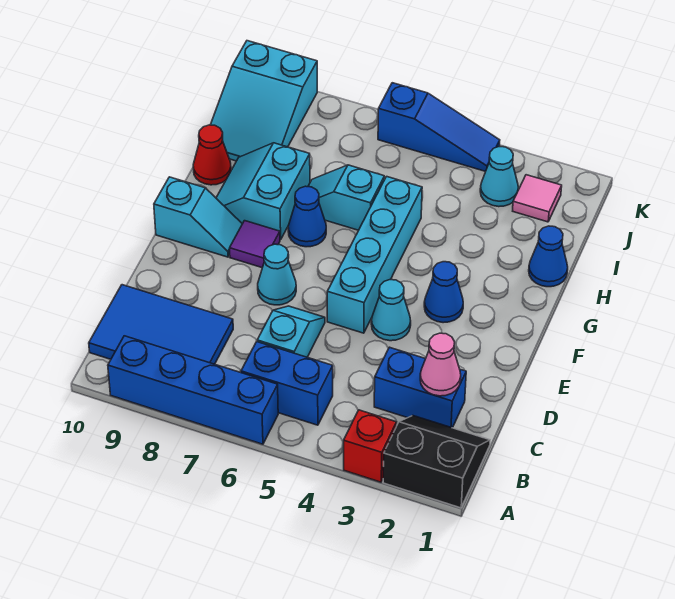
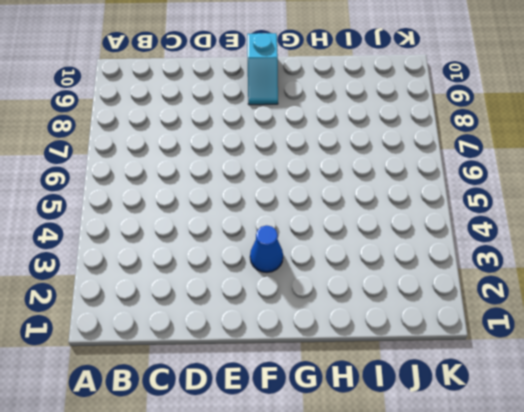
none -> black 2x2 slope [383,416,490,508]
none -> red 1x1 brick [344,410,396,482]
none -> blue 1x4 brick [108,336,278,444]

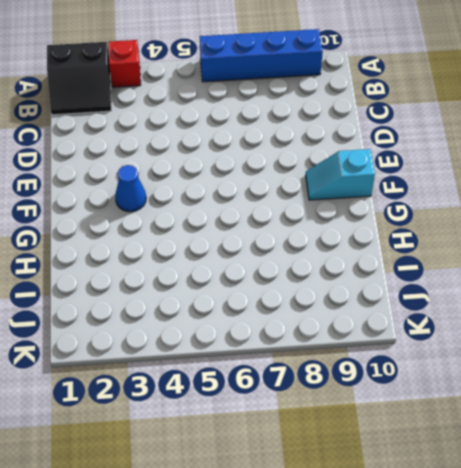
none -> blue 1x2 brick [241,342,333,425]
none -> blue 2x3 tile [89,285,233,364]
none -> blue 1x2 brick [374,347,466,428]

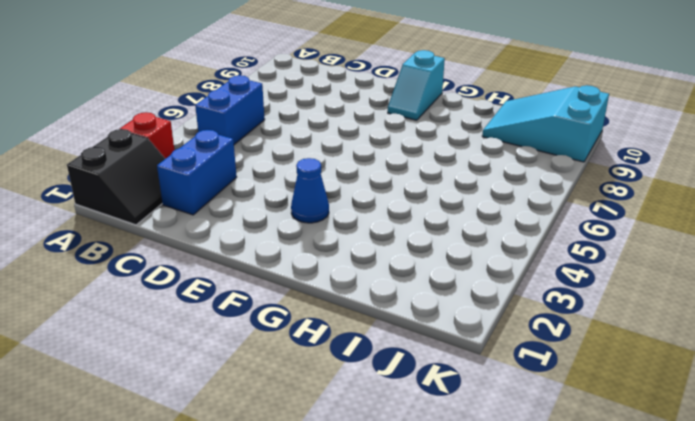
none -> blue 1x4 brick [108,336,278,444]
none -> blue 2x3 tile [89,285,233,364]
none -> cyan 1x2 slope [257,306,325,357]

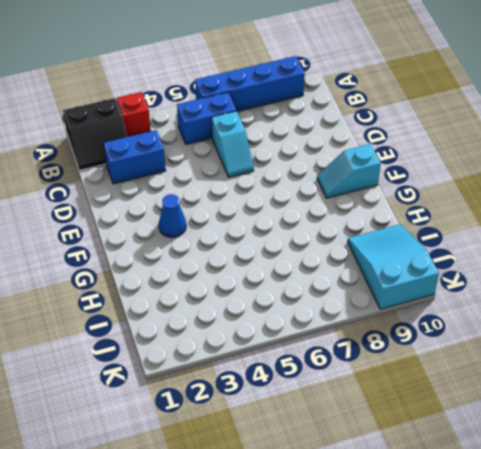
none -> blue 2x3 tile [89,285,233,364]
none -> cyan 1x1 cone [371,280,411,341]
none -> cyan 1x4 brick [327,177,422,333]

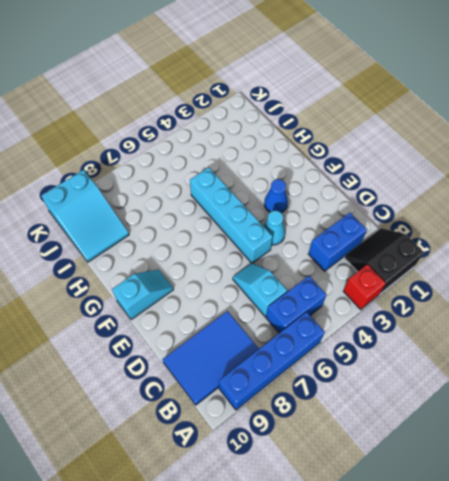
none -> cyan 1x1 cone [258,244,296,305]
none -> purple 1x1 tile [230,221,280,268]
none -> blue 1x1 cone [288,186,326,247]

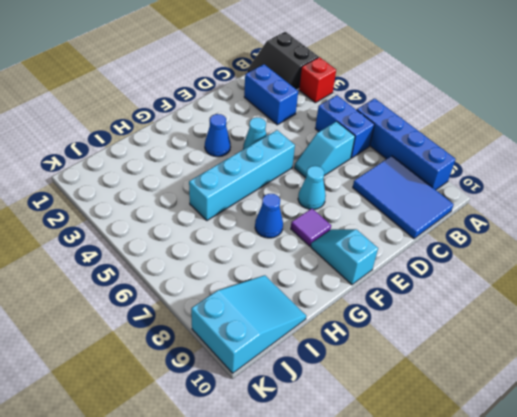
none -> cyan 2x2 slope [216,143,310,240]
none -> blue 1x1 cone [529,226,568,287]
none -> cyan 1x2 slope [308,165,384,230]

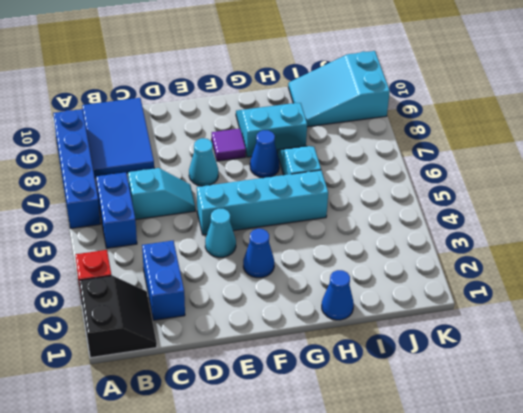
none -> cyan 1x2 slope [154,177,242,257]
none -> red 1x1 cone [193,125,231,185]
none -> pink 1x1 tile [513,175,562,222]

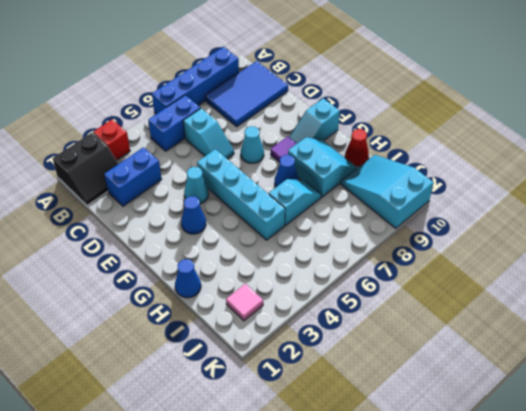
none -> cyan 1x1 cone [480,146,518,207]
none -> blue 1x3 slope [378,83,500,171]
none -> pink 1x1 cone [420,333,461,396]

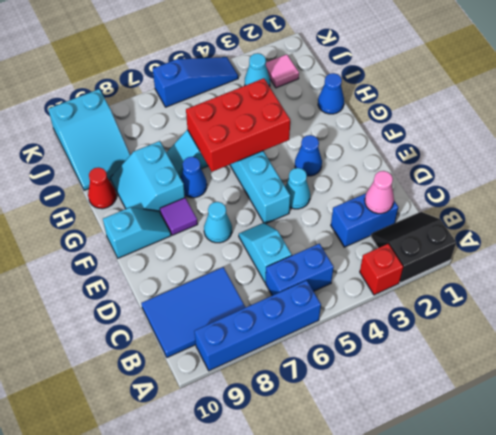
red 2x3 brick [186,78,290,172] -> none

